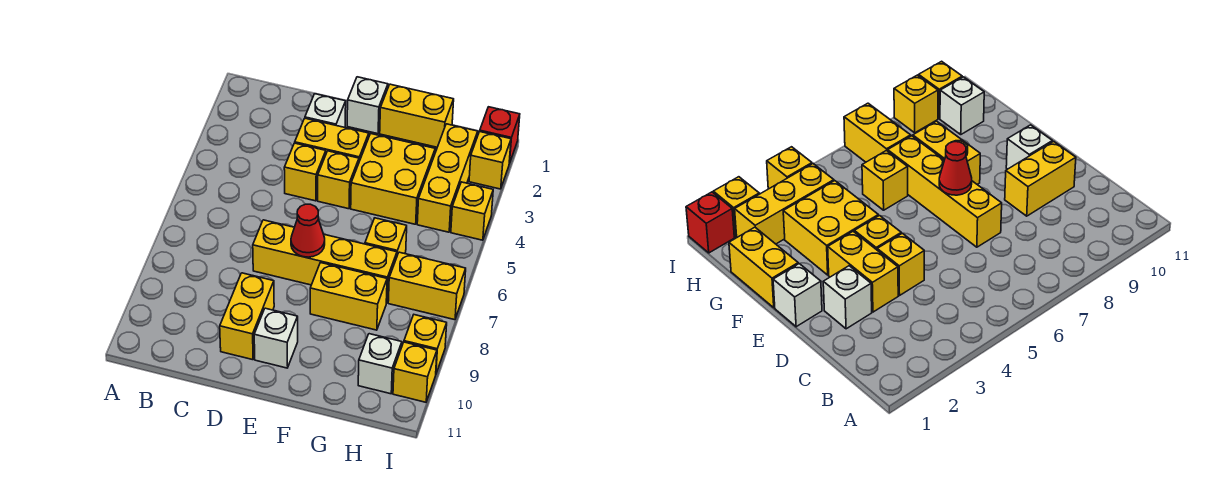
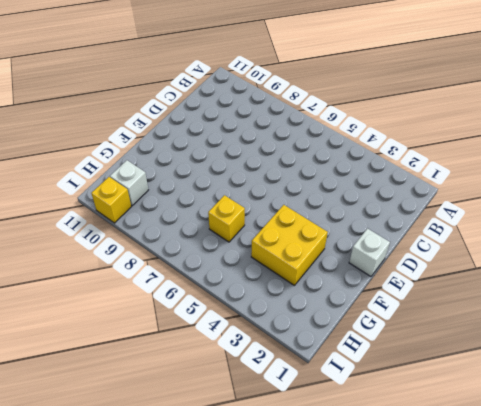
none -> white 1x1 brick [305,94,346,127]
none -> yellow 1x2 brick [295,118,369,161]
none -> yellow 1x1 brick [284,143,326,201]

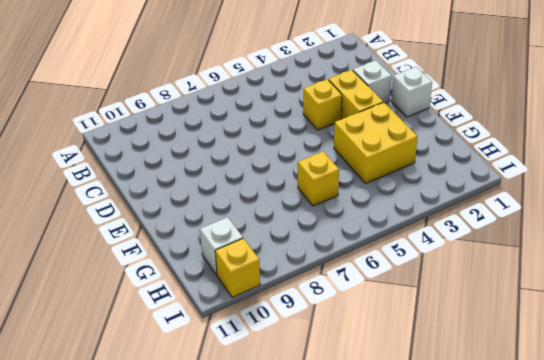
none -> yellow 1x4 brick [253,220,397,303]
none -> yellow 1x2 brick [220,273,274,360]
none -> yellow 1x1 brick [318,151,359,209]

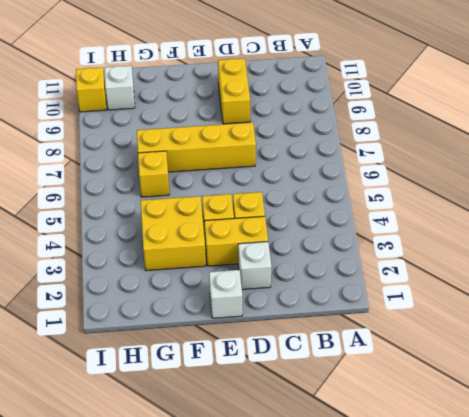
none -> white 1x1 brick [254,308,298,368]
none -> yellow 1x2 brick [380,84,454,147]
none -> yellow 1x2 brick [310,263,387,330]

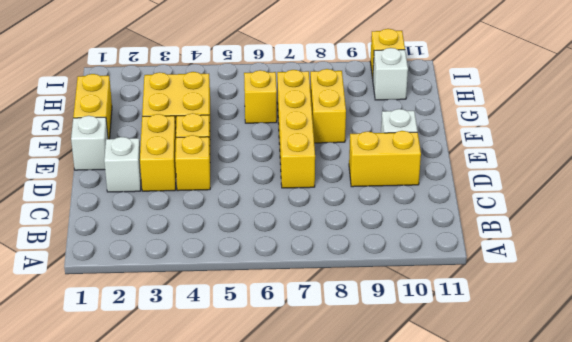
none -> yellow 1x3 brick [417,124,478,232]
none -> yellow 1x2 brick [388,252,466,320]
none -> red 1x1 brick [480,107,520,164]

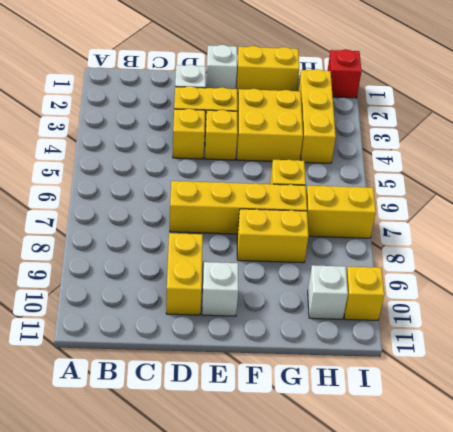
none -> yellow 1x1 brick [469,132,511,189]
none -> yellow 1x1 brick [451,182,493,240]
none -> yellow 1x1 brick [404,315,447,373]

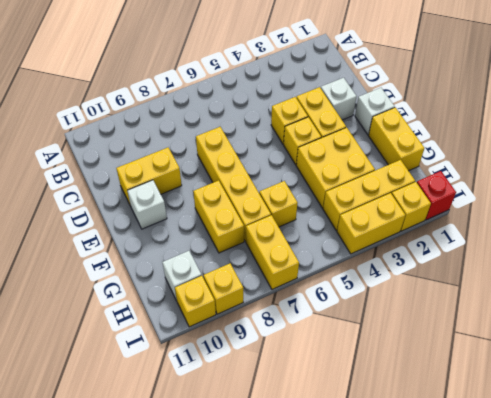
yellow 1x2 brick [337,193,405,254] -> yellow 1x1 brick [451,182,493,240]
none -> red 1x1 cone [291,204,325,257]

